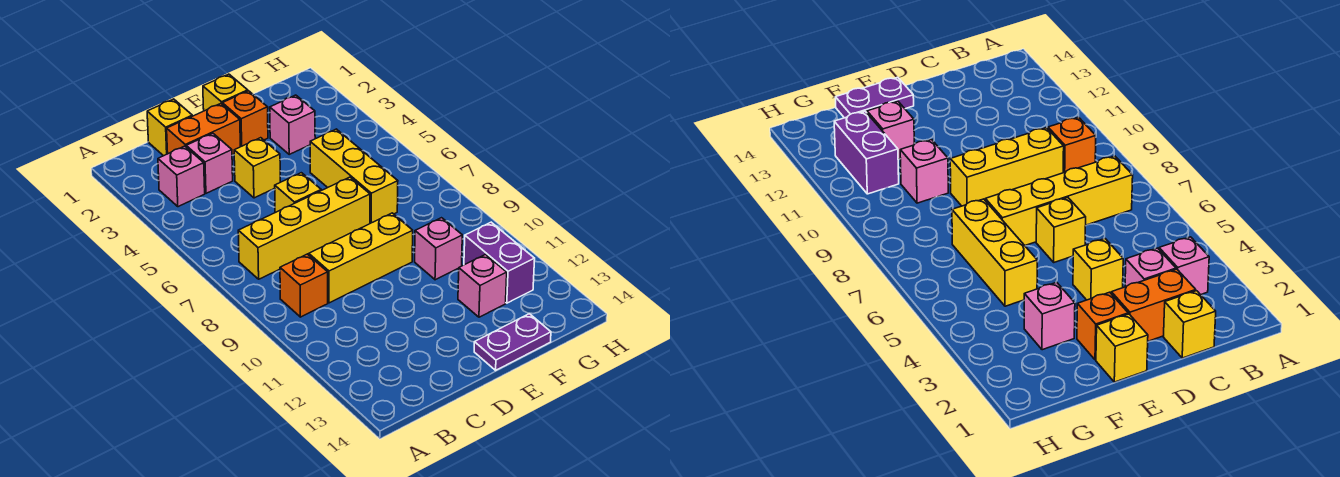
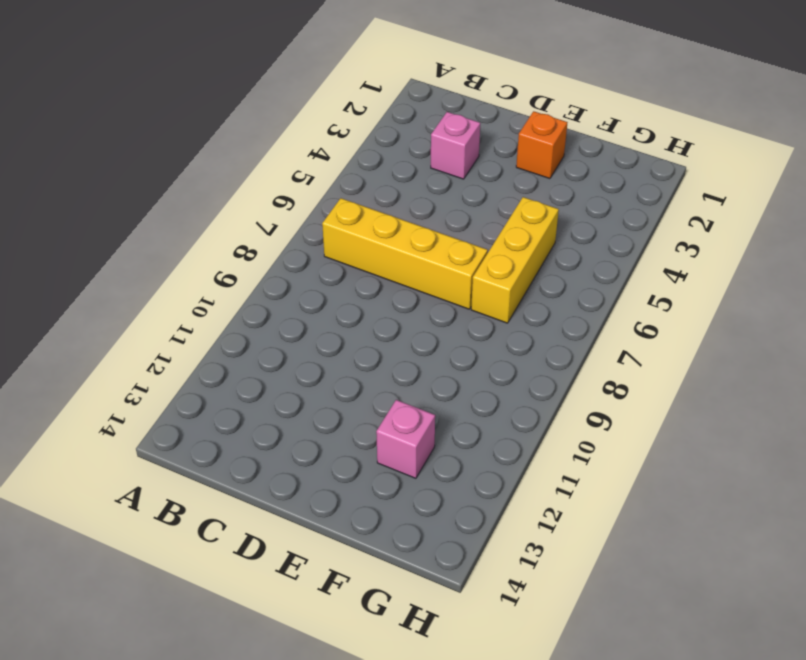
none -> pink 1x1 brick [158,146,205,207]
none -> orange 1x1 brick [280,254,328,317]
none -> yellow 1x1 brick [147,99,192,156]

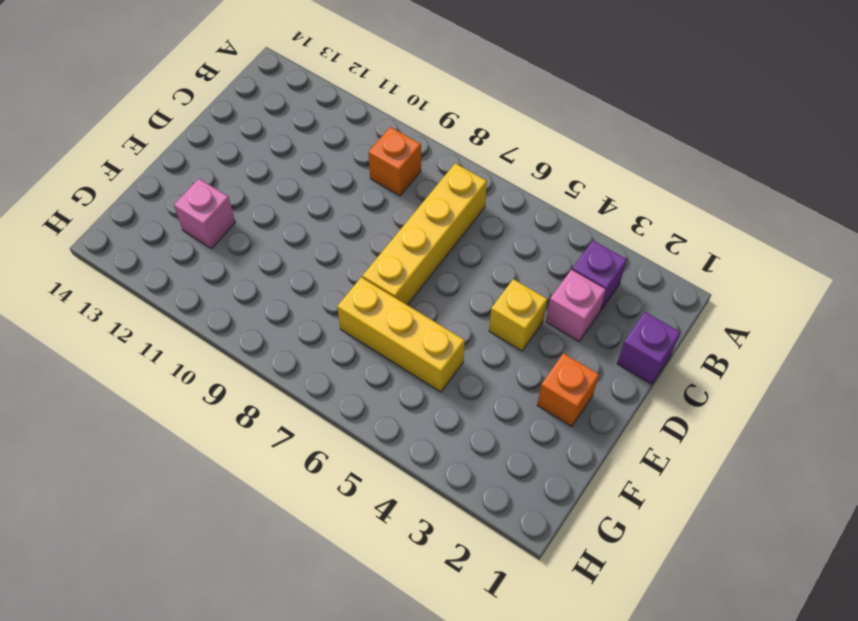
purple 1x1 brick [572,241,627,311] -> pink 1x1 brick [158,146,205,207]
purple 1x1 brick [617,312,680,384] -> yellow 1x1 brick [147,99,192,156]
none -> orange 1x2 brick [167,104,240,155]
none -> yellow 1x3 brick [309,213,413,303]
none -> yellow 1x1 brick [275,173,321,213]

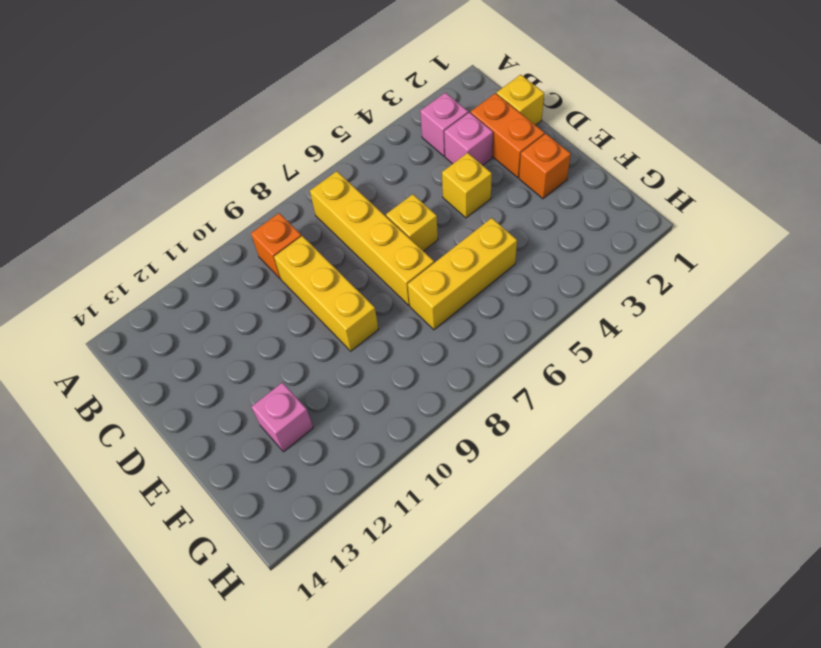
none -> yellow 1x1 brick [203,74,248,111]
none -> purple 1x2 plate [474,314,551,370]
none -> pink 1x1 brick [270,95,315,154]

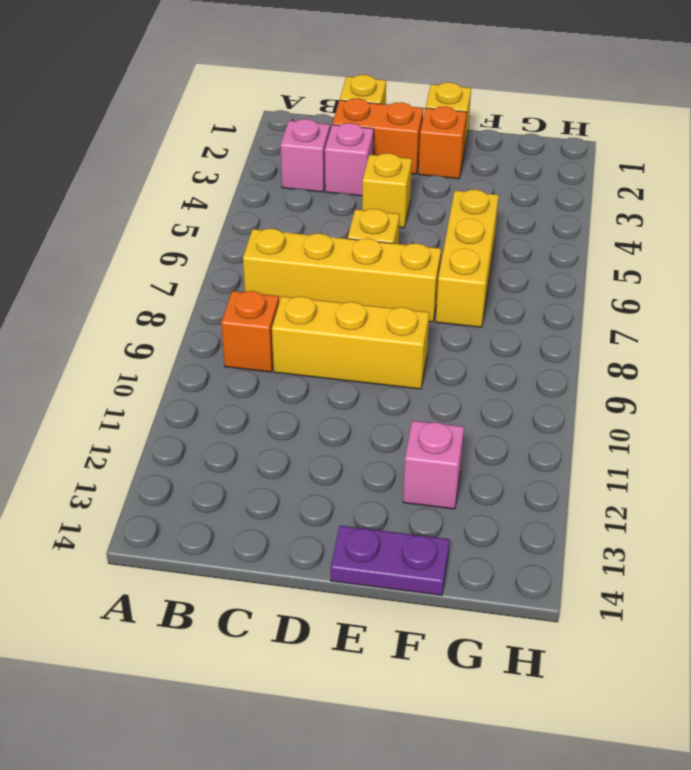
none -> pink 1x1 brick [270,95,315,154]
none -> pink 1x1 brick [415,218,462,280]
none -> purple 1x2 brick [464,222,535,303]

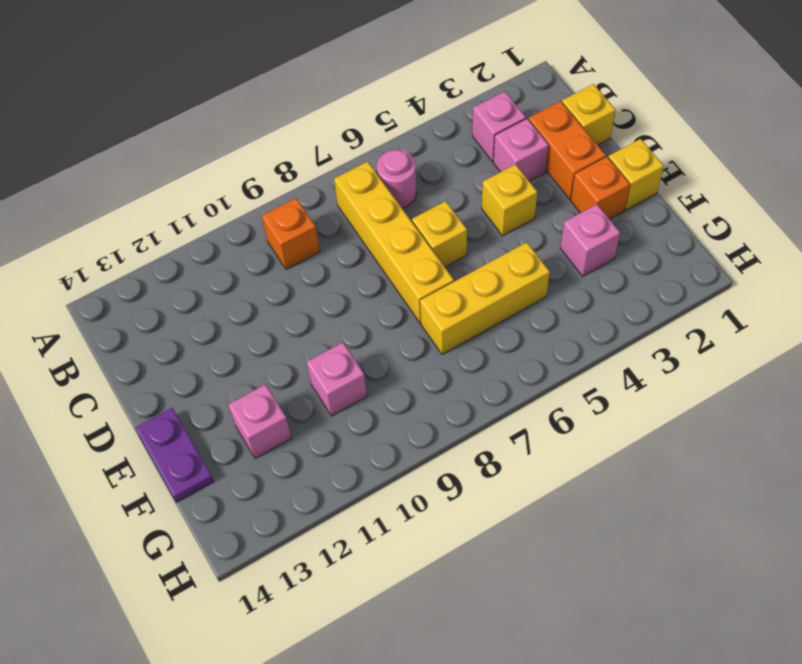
pink 1x1 round brick [377,150,417,208] -> none
none -> yellow 1x3 brick [309,213,413,303]
none -> purple 1x2 brick [464,222,535,303]

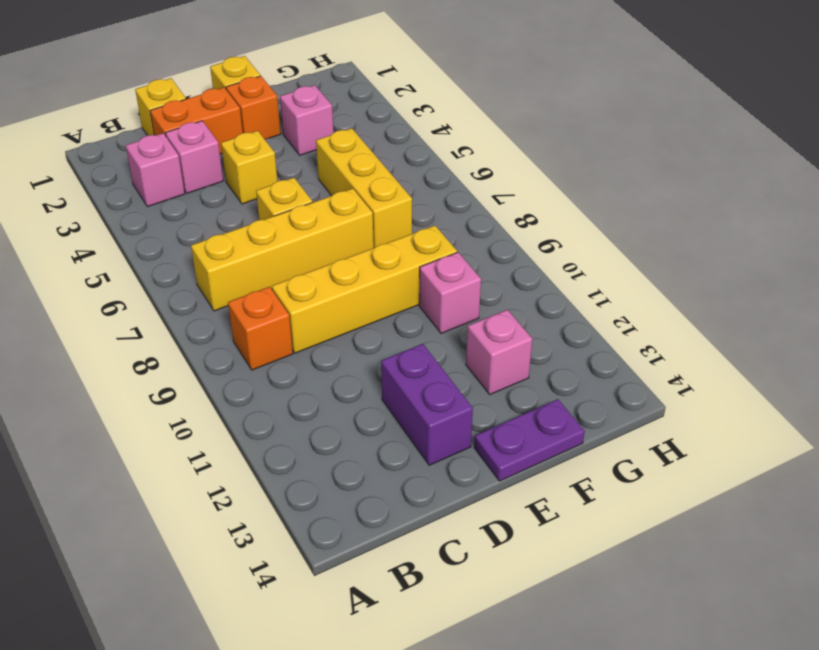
yellow 1x4 brick [272,226,457,353] -> yellow 1x3 brick [309,213,413,303]
purple 1x2 brick [381,344,473,465] -> purple 1x2 brick moved to [464,222,535,303]

